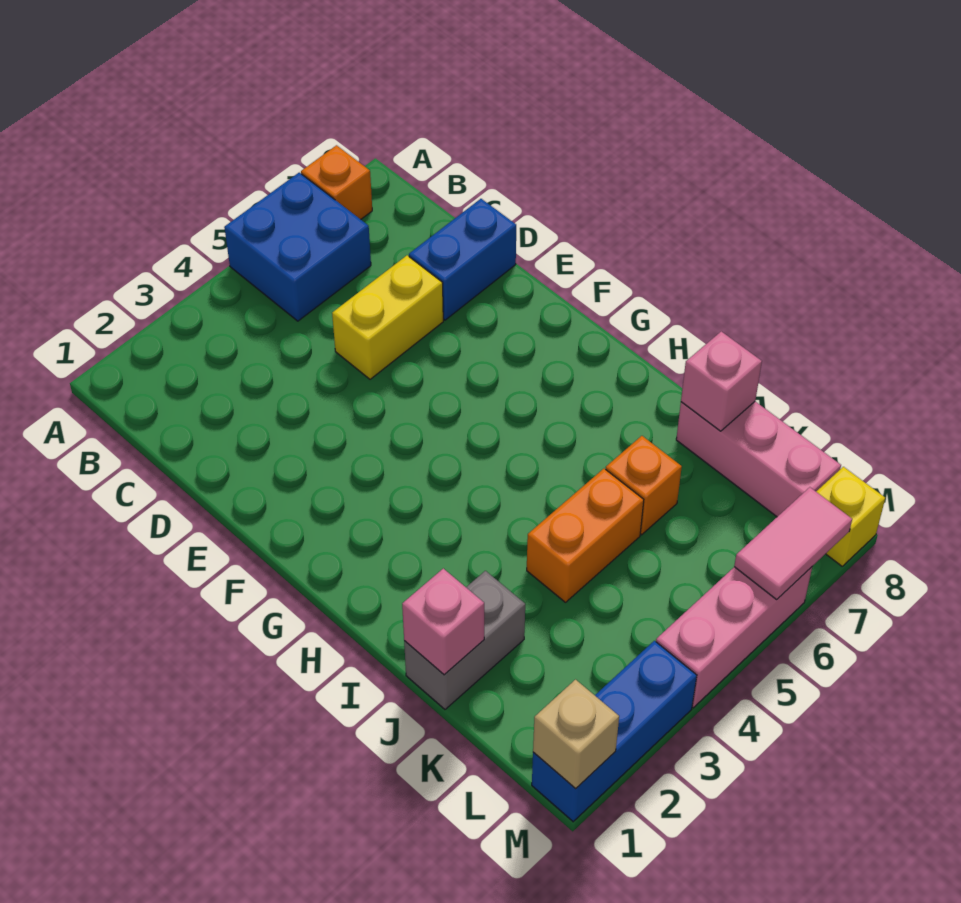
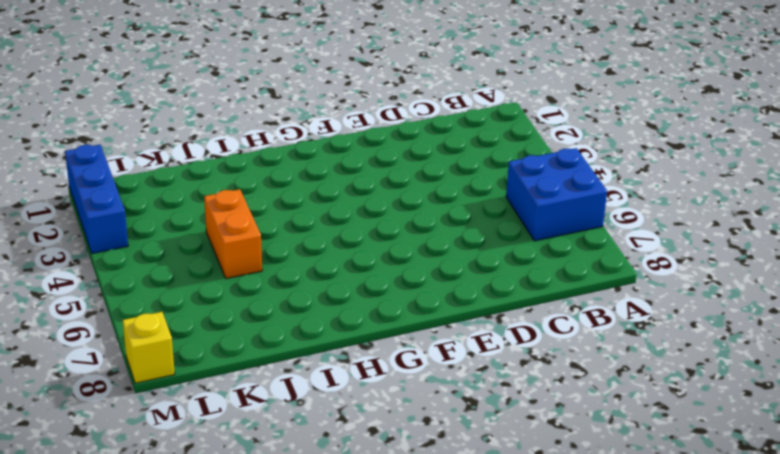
none -> orange 1x1 brick [301,145,372,219]
none -> yellow 1x2 brick [332,255,443,379]
none -> blue 1x2 brick [409,199,516,320]

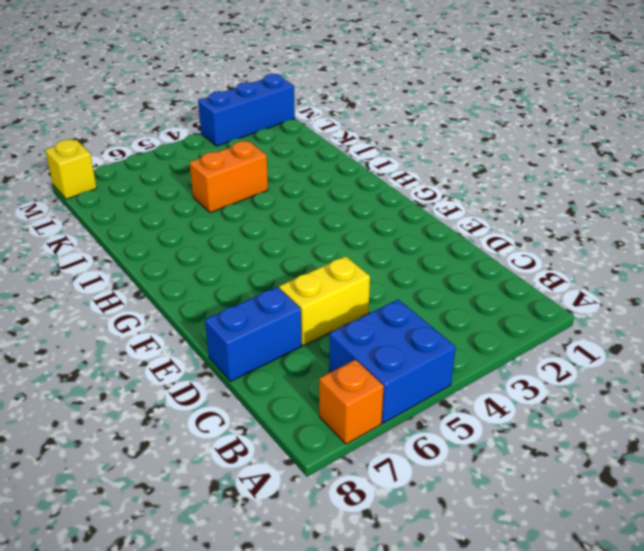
none -> grey 1x2 brick [404,571,525,709]
none -> orange 1x1 brick [606,436,682,535]
none -> pink 1x3 brick [676,402,841,517]

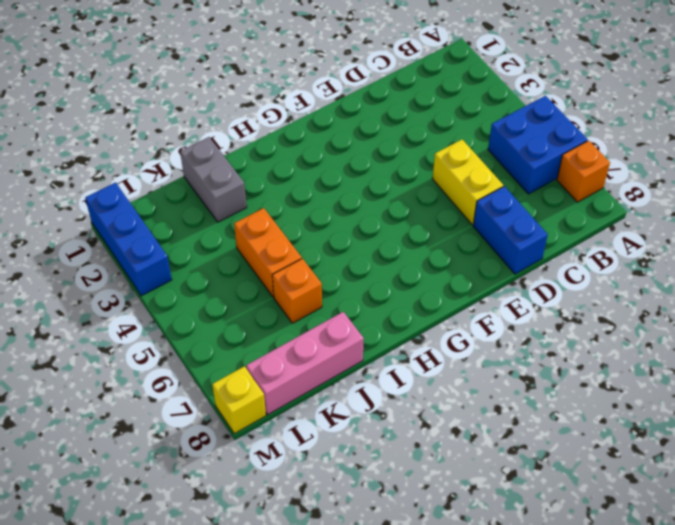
none -> pink 1x3 brick [656,567,812,708]
none -> pink 1x1 brick [402,568,484,675]
none -> pink 1x1 brick [681,331,762,431]

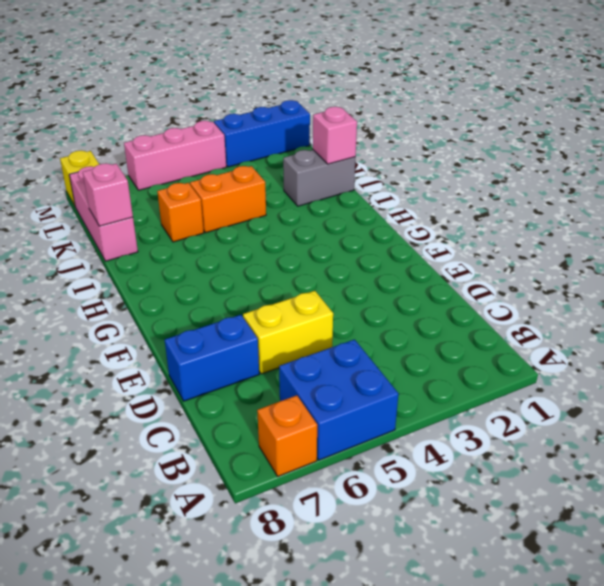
none -> tan 1x1 brick [533,680,619,789]
none -> pink 1x2 tile [734,487,852,599]

